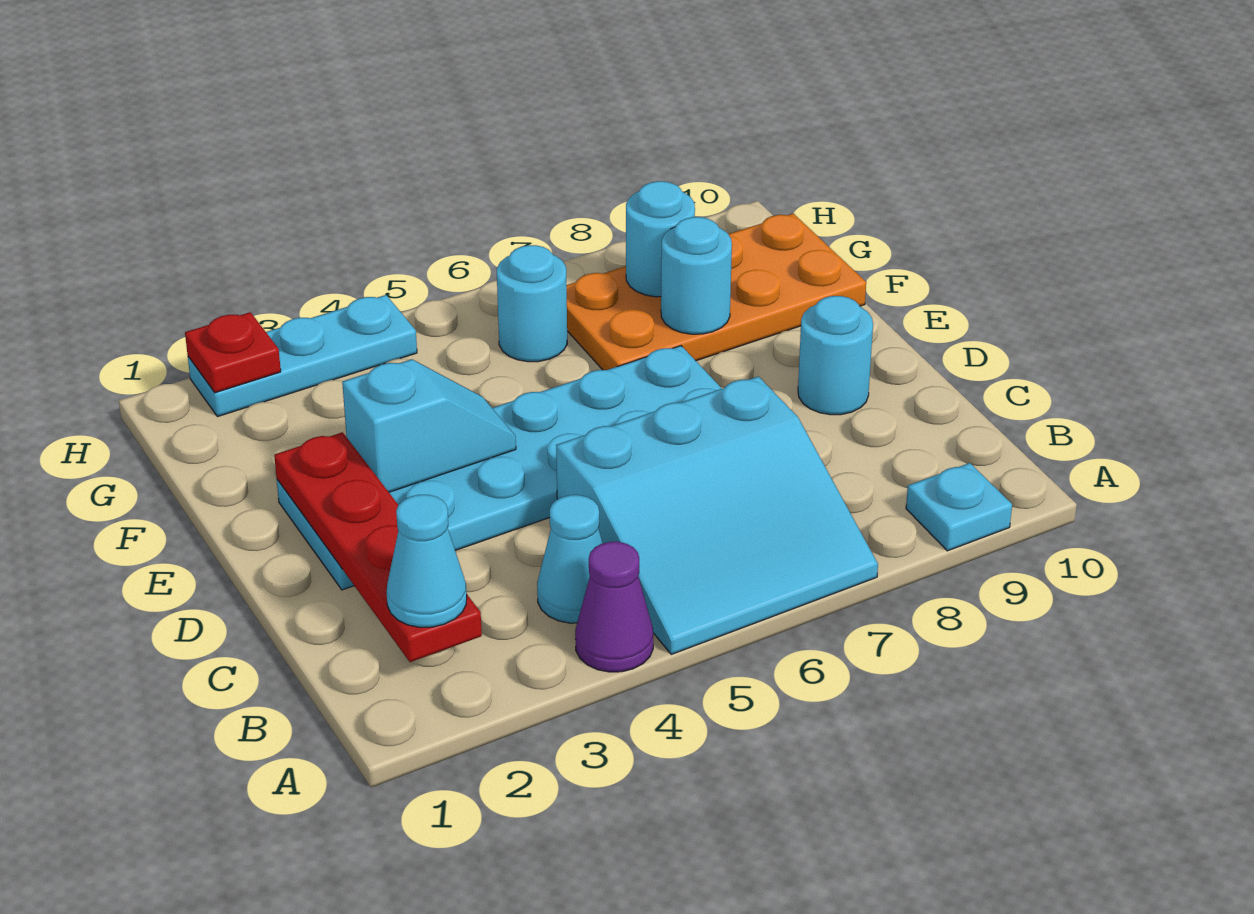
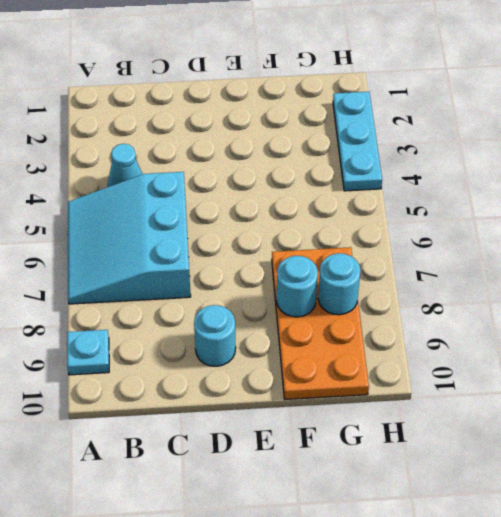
none -> purple 1x1 cone [575,542,653,672]
none -> cyan 2x6 plate [277,346,722,590]
none -> cyan 1x1 round brick [497,245,567,362]

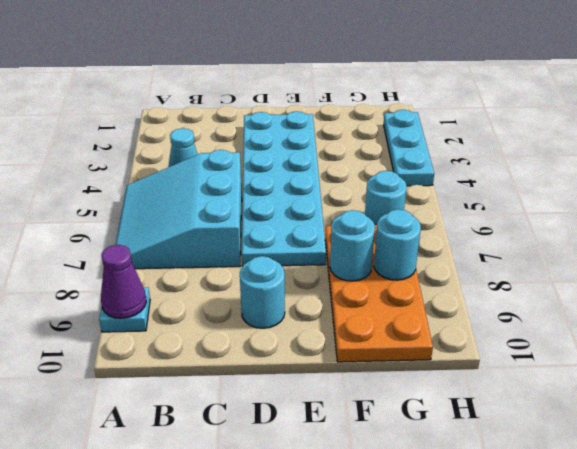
purple 1x1 cone [101,245,146,318] -> purple 1x1 cone moved to [575,542,653,672]
none -> red 1x4 plate [274,432,482,662]
none -> cyan 1x2 slope [342,359,516,492]
none -> red 1x1 plate [185,312,281,393]

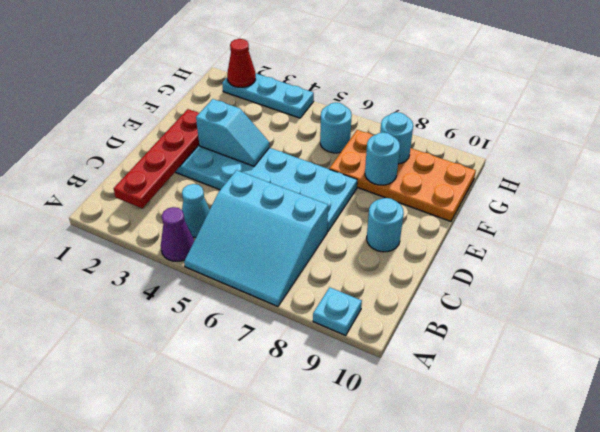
red 1x1 cone [227,39,256,87] -> red 1x1 plate [185,312,281,393]
none -> cyan 1x1 cone [387,495,467,627]

